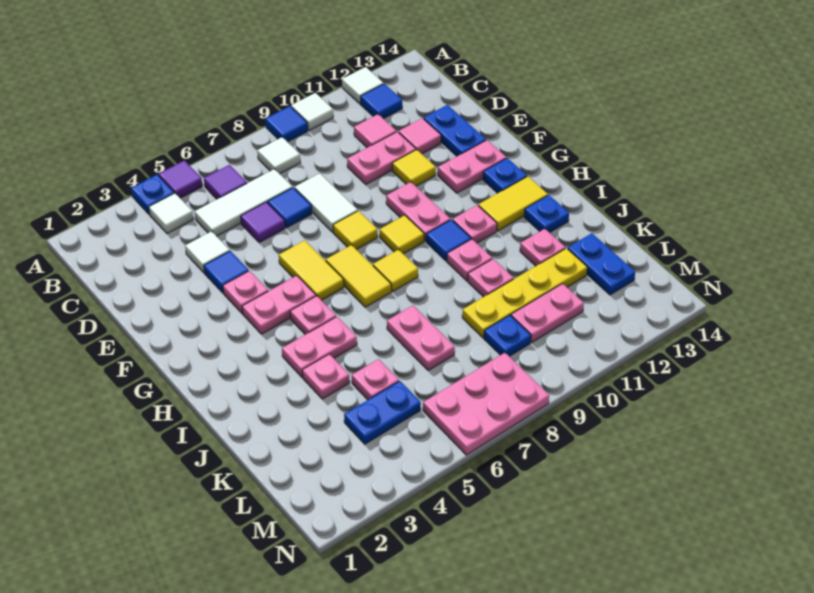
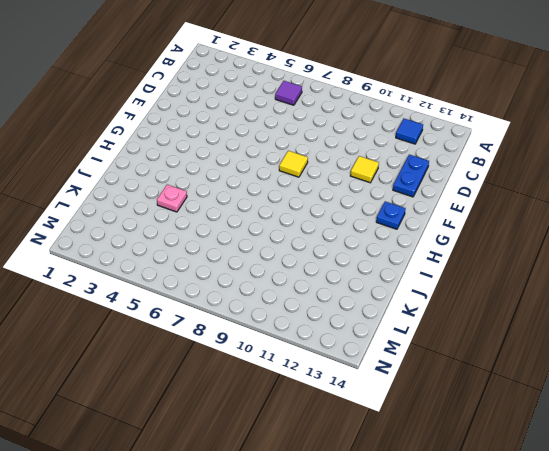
none -> blue 1x1 plate [131,175,174,214]
none -> purple 1x1 tile [159,160,202,198]
none -> blue 1x1 tile [265,106,308,142]
none -> white 1x1 tile [291,93,333,130]

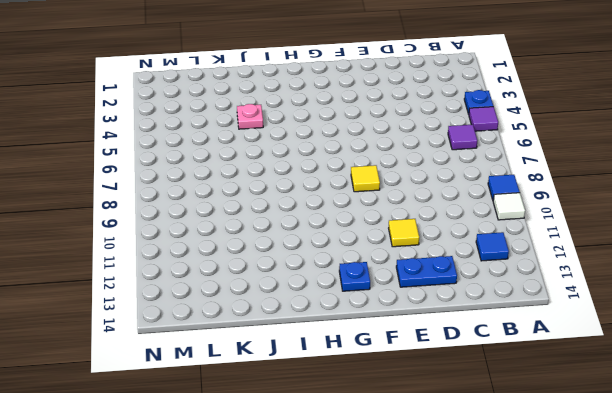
none -> white 1x1 tile [342,67,383,104]
none -> white 1x1 tile [149,193,193,234]
none -> white 1x1 tile [257,137,300,174]
none -> white 1x3 tile [195,169,292,236]

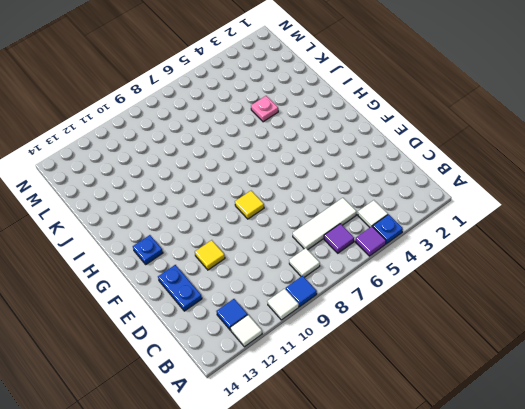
none -> pink 1x1 tile [354,114,396,148]
none -> white 1x1 tile [185,231,230,273]
none -> purple 1x1 tile [241,202,285,242]
none -> blue 1x1 tile [268,188,312,228]

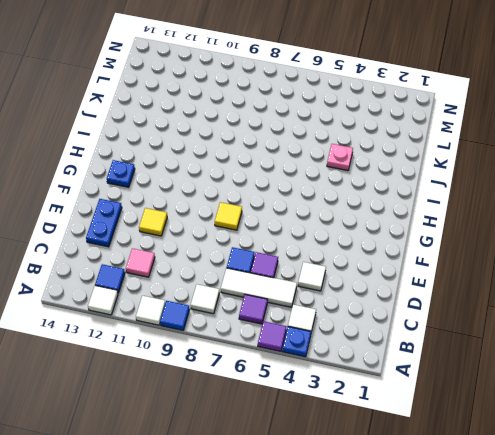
none -> white 1x2 tile [295,173,358,232]
none -> pink 1x2 plate [347,132,416,184]
none -> pink 1x1 tile [399,118,441,154]
none -> blue 1x1 tile [204,251,249,293]

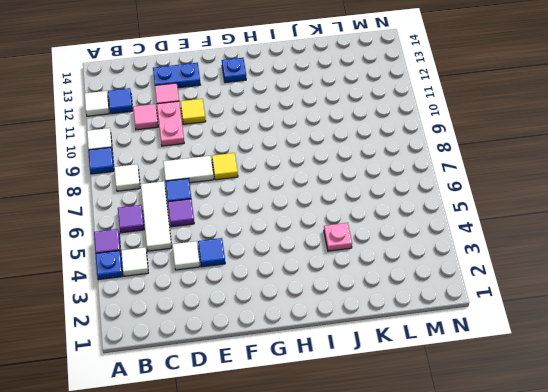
none -> pink 1x1 plate [223,271,268,313]
none -> yellow 1x2 tile [279,240,344,300]
none -> pink 1x2 plate [386,182,450,241]
none -> pink 1x2 plate [438,140,506,193]

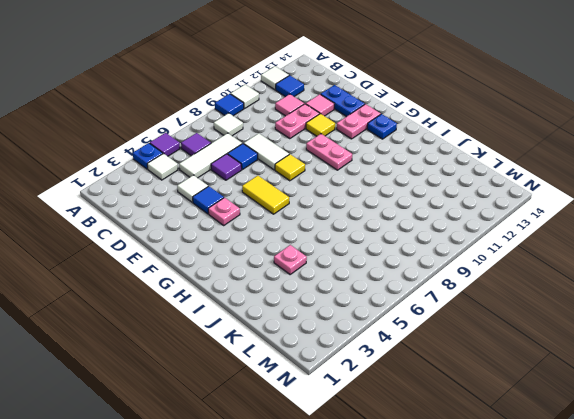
none -> pink 1x2 plate [242,276,316,334]
none -> yellow 1x2 tile [326,245,391,307]
none -> yellow 1x1 tile [380,215,424,254]
none -> pink 1x1 plate [290,296,336,334]

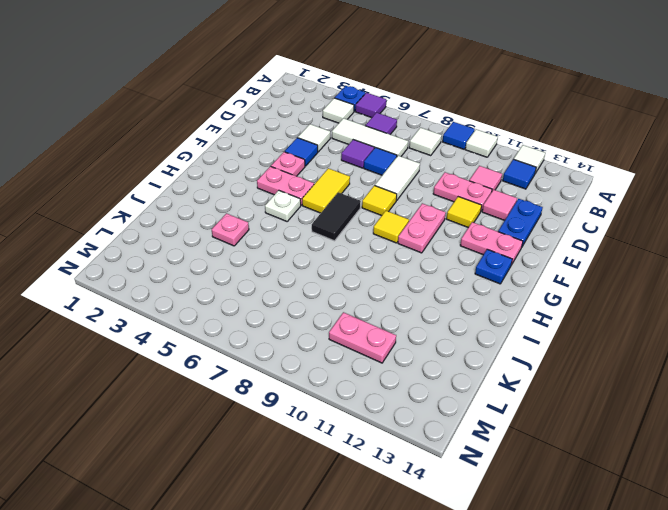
black 1x2 tile [312,192,361,241] -> yellow 1x2 tile [326,245,391,307]
white 1x1 plate [265,190,301,221] -> pink 1x1 plate [290,296,336,334]
none -> yellow 1x1 tile [373,250,418,291]
none -> blue 1x1 tile [426,220,471,261]
none -> pink 1x1 plate [453,205,497,243]
none -> yellow 1x2 tile [478,176,548,231]

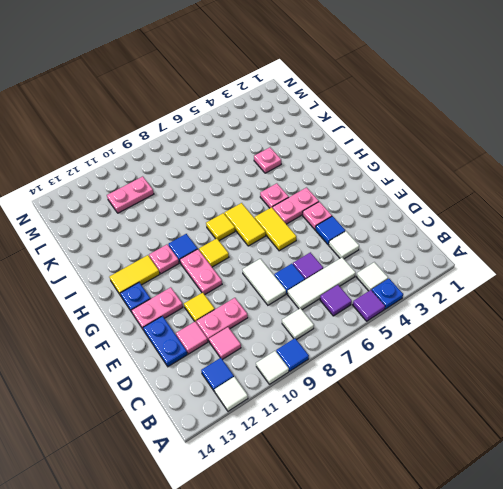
none -> yellow 1x1 tile [333,211,378,250]
none -> pink 1x2 plate [282,317,357,377]
none -> pink 1x1 plate [447,239,492,281]
none -> blue 1x1 plate [524,195,569,233]

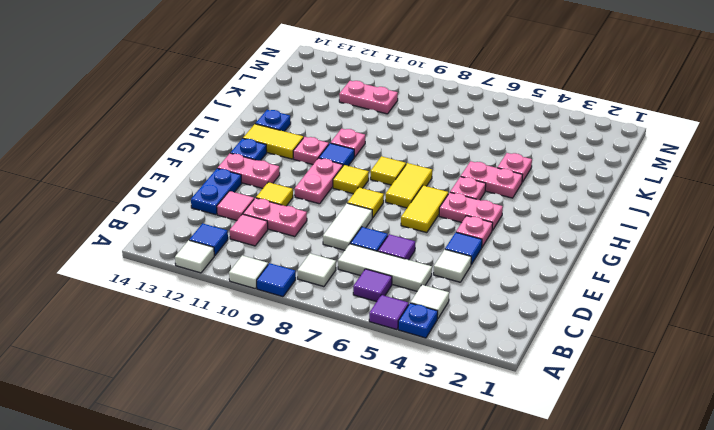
none -> pink 1x2 plate [387,306,455,370]
none -> pink 1x1 plate [468,259,514,297]
none -> pink 1x1 plate [520,229,565,266]
none -> pink 1x1 plate [352,359,399,400]

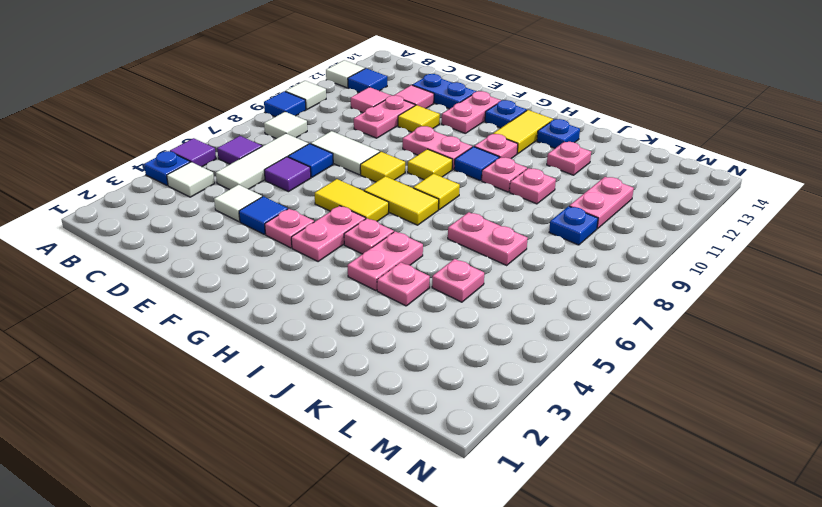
none -> yellow 1x4 plate [462,248,587,338]
none -> blue 1x2 plate [568,233,635,295]
none -> blue 1x2 plate [344,381,421,444]
none -> pink 2x3 plate [423,353,549,455]

